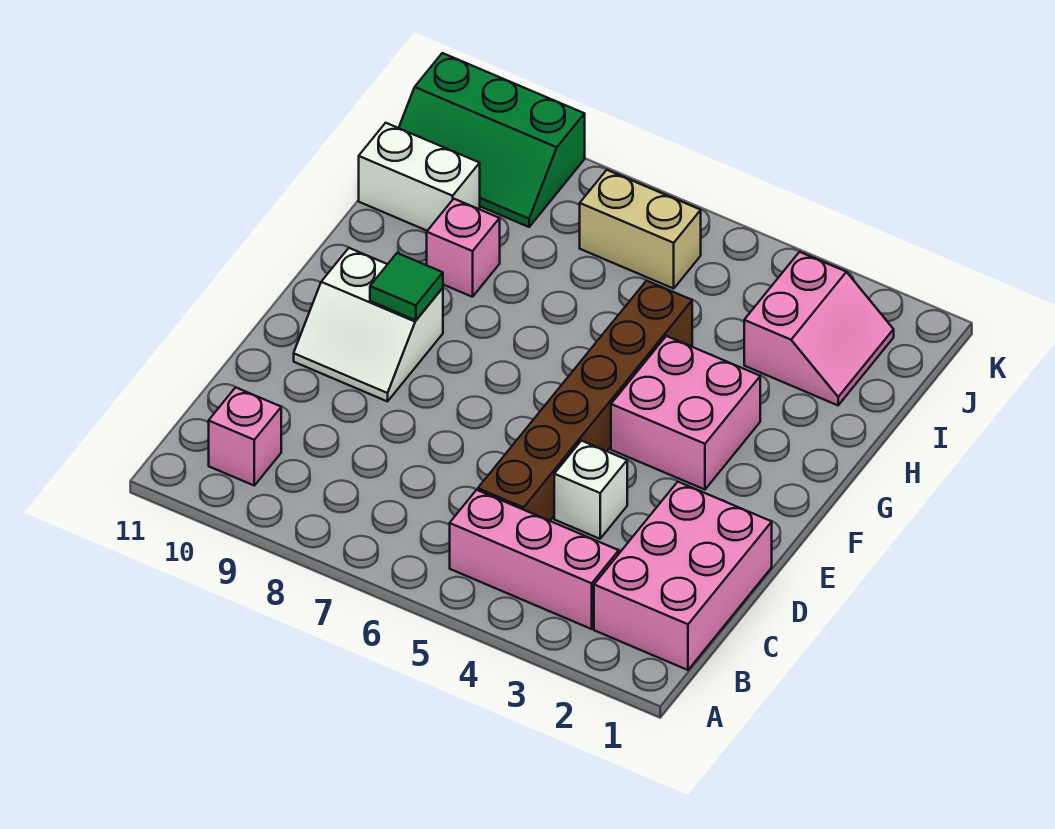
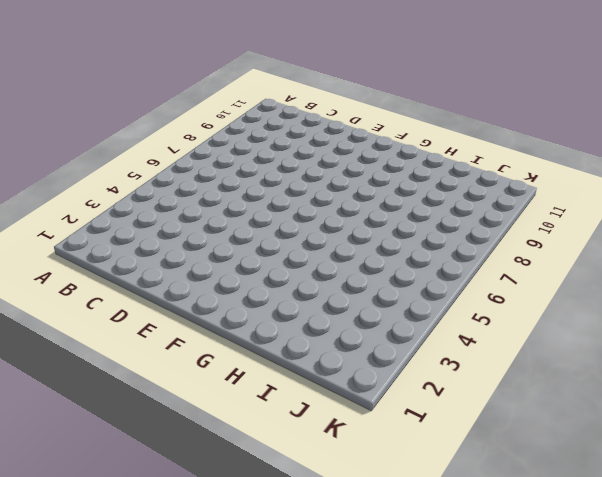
none -> pink 2x3 brick [594,482,772,670]
none -> pink 1x3 brick [450,490,619,629]
none -> pink 1x1 brick [209,387,281,485]

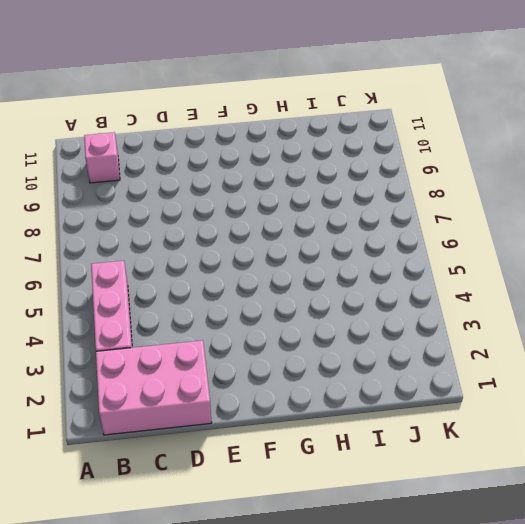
none -> brown 1x6 brick [478,281,692,521]
none -> white 1x1 brick [554,441,627,539]
none -> white 2x2 slope [294,248,443,402]

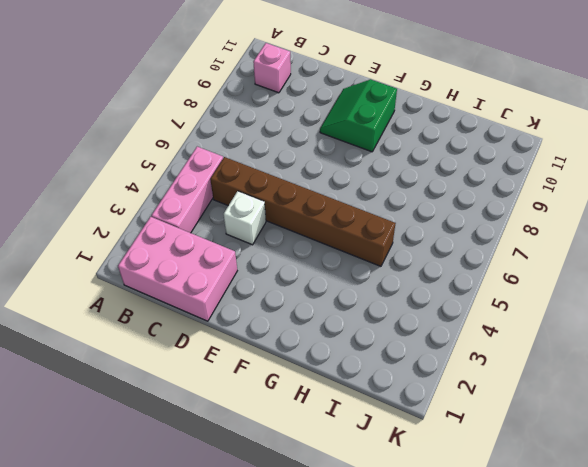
green 2x2 slope [320,79,397,152] -> white 2x2 slope [294,248,443,402]
none -> pink 2x2 brick [611,336,760,490]
none -> pink 1x1 brick [427,199,500,297]
none -> pink 2x2 slope [744,252,894,405]

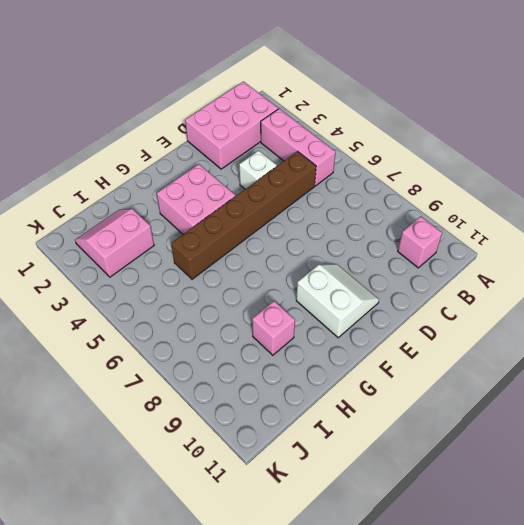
none -> white 1x2 brick [359,123,480,231]
none -> tan 1x2 brick [580,170,701,289]
none -> green 2x3 slope [399,53,585,227]

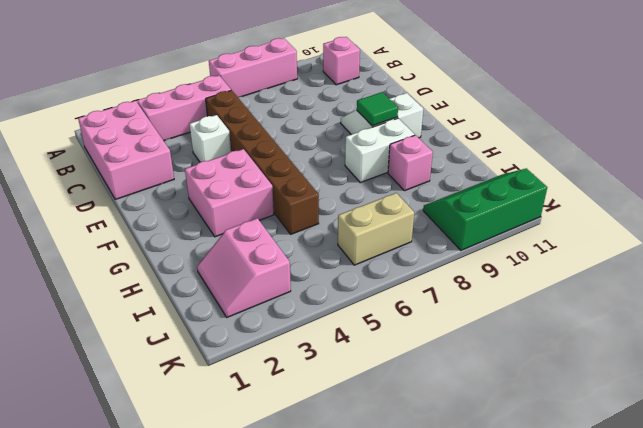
pink 1x3 brick [209,38,297,97] -> none
white 1x2 brick [345,118,415,183] -> white 1x2 brick moved to [359,123,480,231]

